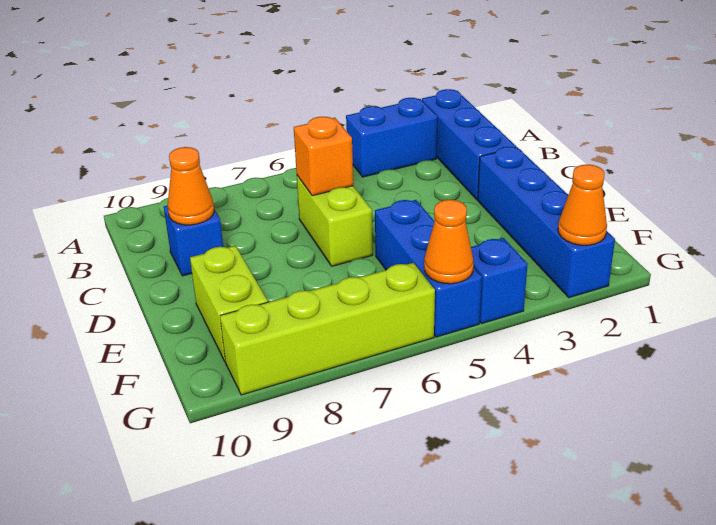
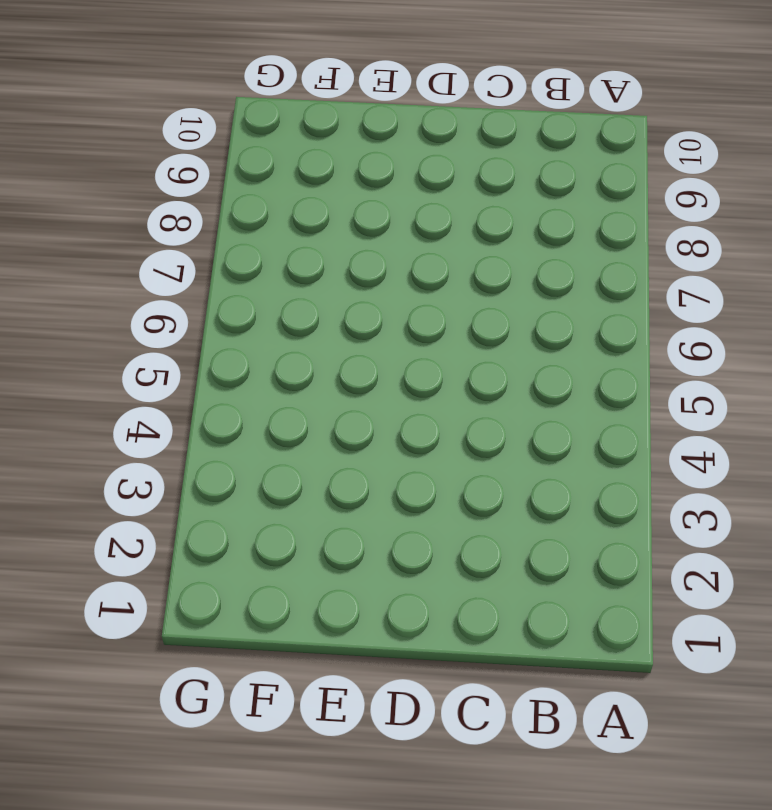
none -> blue 1x3 brick [422,89,516,200]
none -> blue 1x2 brick [346,98,437,177]
none -> lime 1x2 brick [297,176,373,266]

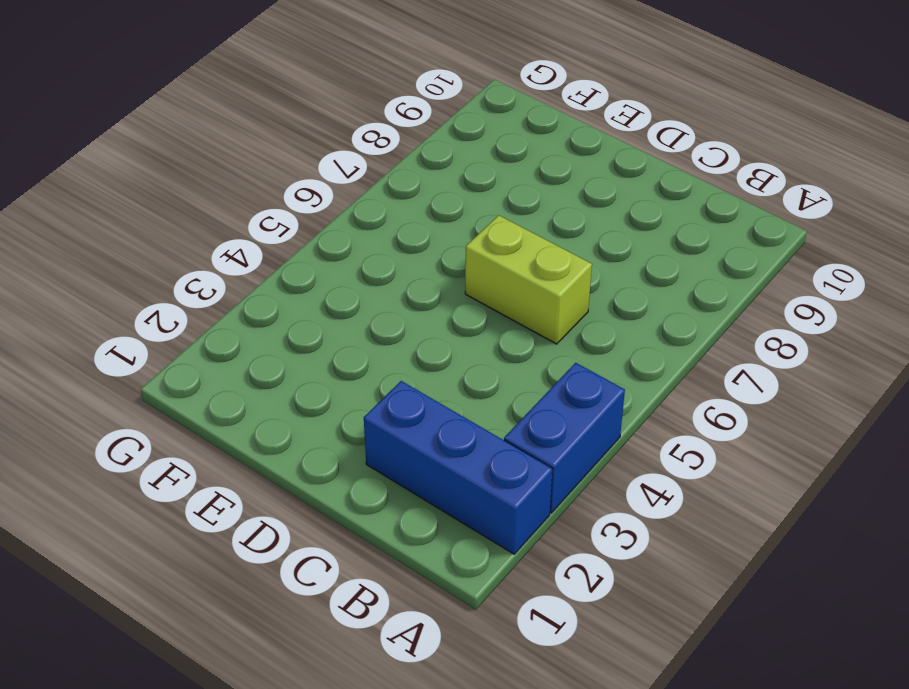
none -> blue 1x1 brick [164,206,223,276]
none -> blue 1x4 brick [478,147,615,298]
none -> blue 1x3 brick [375,200,482,337]

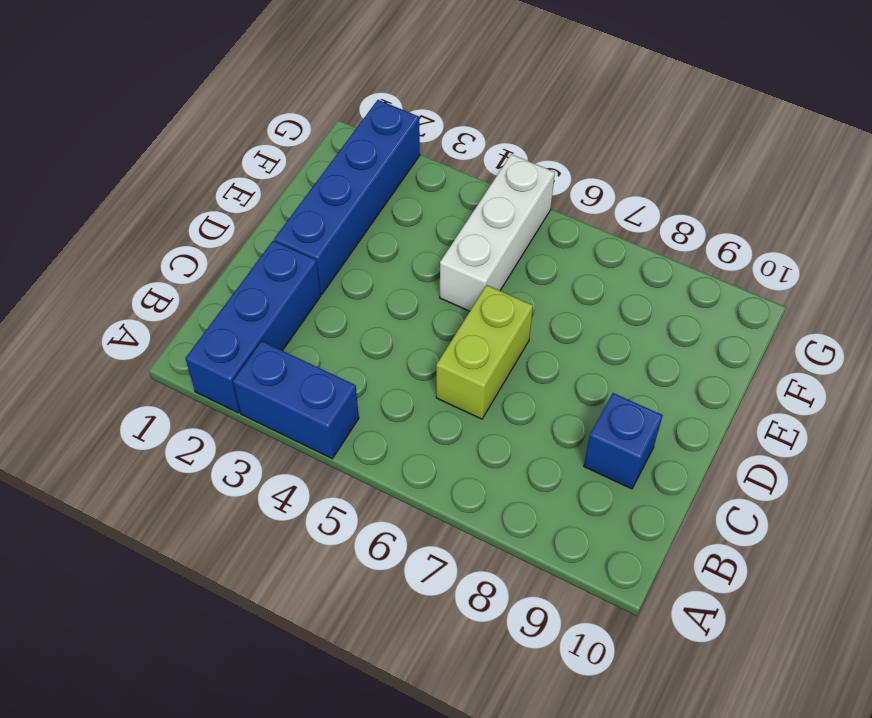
white 1x3 brick [440,154,555,311] -> blue 1x3 brick [375,200,482,337]
none -> lime 1x2 brick [190,246,268,361]
none -> blue 1x1 brick [471,238,528,324]
none -> lime 1x4 brick [220,263,435,395]

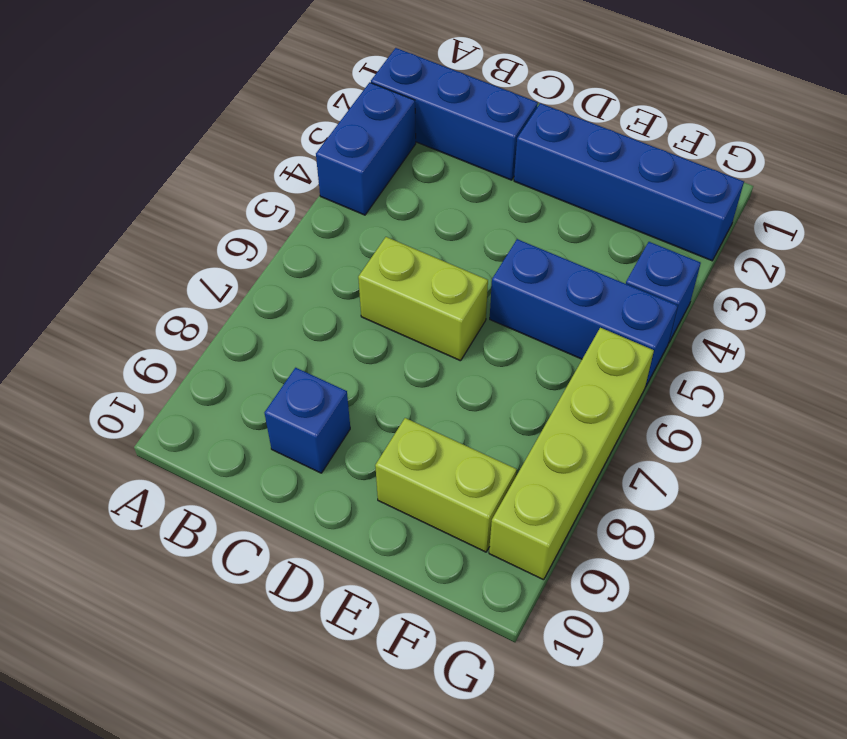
none -> orange 1x1 brick [294,117,353,196]
none -> orange 1x1 cone [168,147,214,225]
none -> orange 1x1 cone [558,165,607,245]

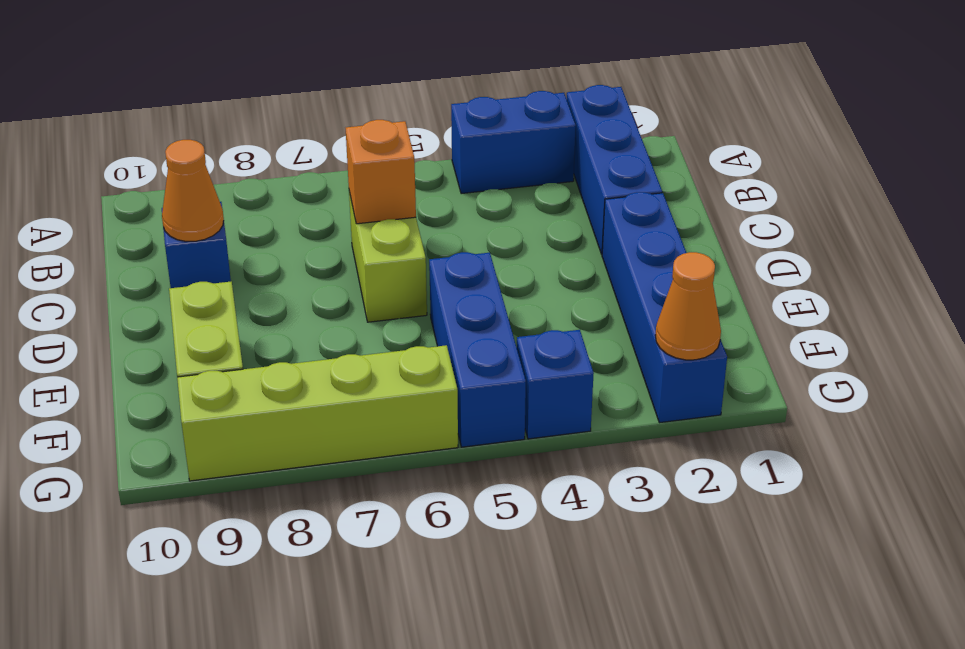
none -> orange 1x1 cone [424,200,473,284]

